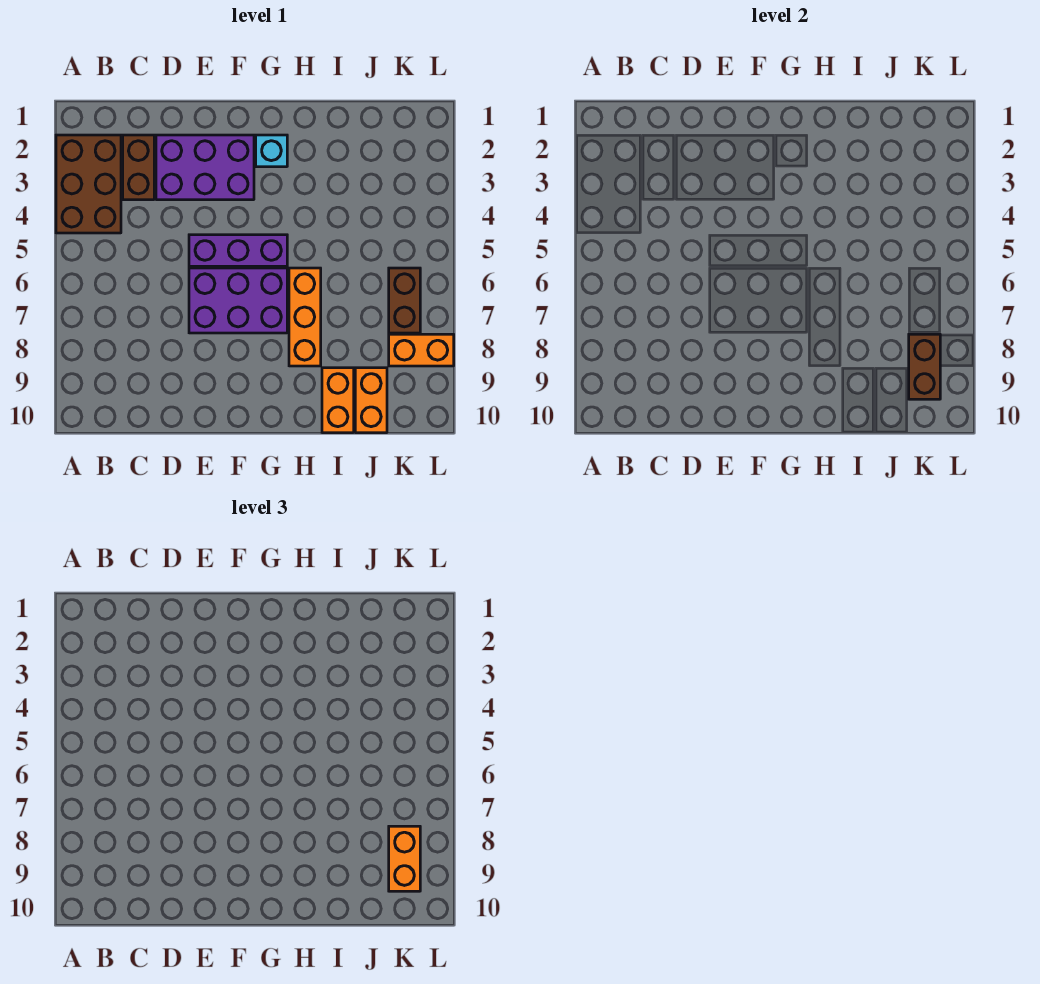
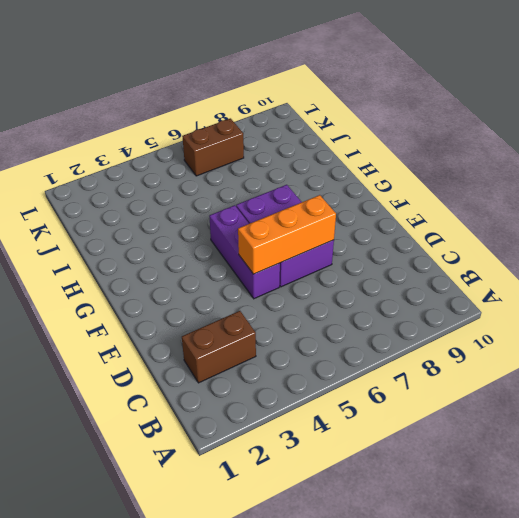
orange 1x3 brick [238,195,336,274] -> orange 1x3 brick moved to [289,268,321,366]
none -> brown 2x3 brick [56,135,121,233]
none -> purple 2x3 brick [156,135,254,200]
none -> cyan 1x1 brick [256,135,287,167]

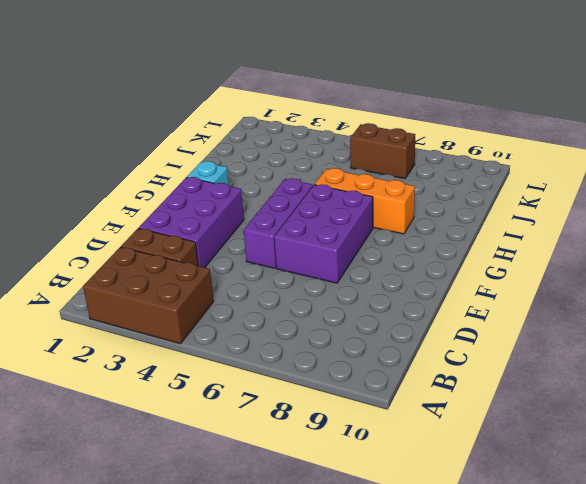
none -> orange 1x2 brick [322,368,354,433]
none -> orange 1x2 brick [355,368,387,433]
none -> orange 1x2 brick [389,334,454,366]

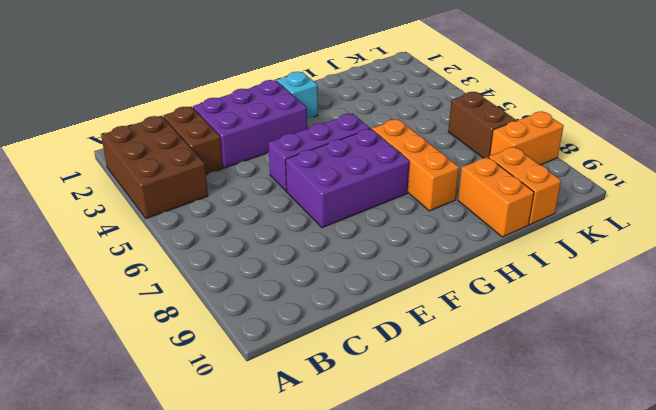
none -> brown 1x2 brick [909,334,940,399]
none -> orange 1x2 brick [389,826,420,891]

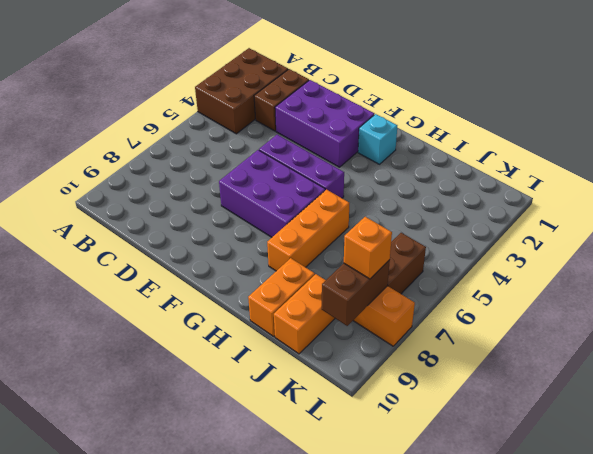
orange 1x1 brick [344,217,392,279] -> orange 1x2 brick [389,826,420,891]

